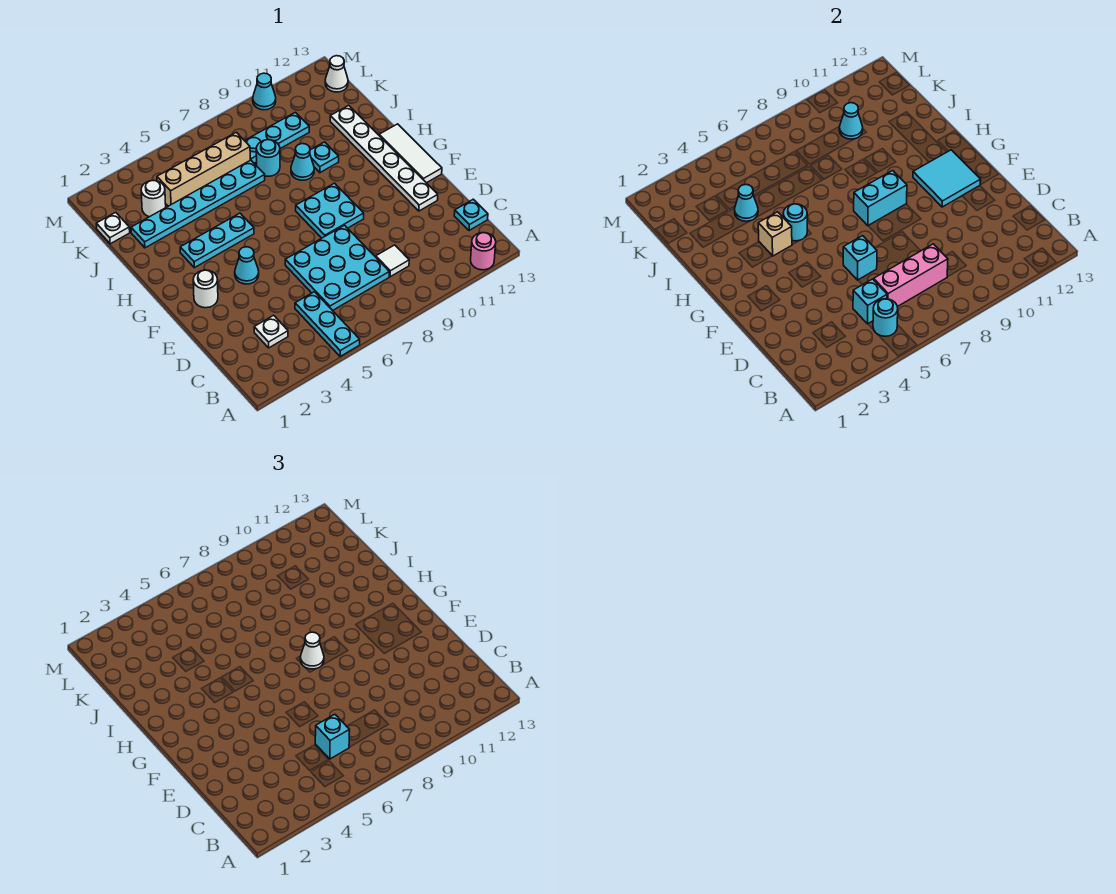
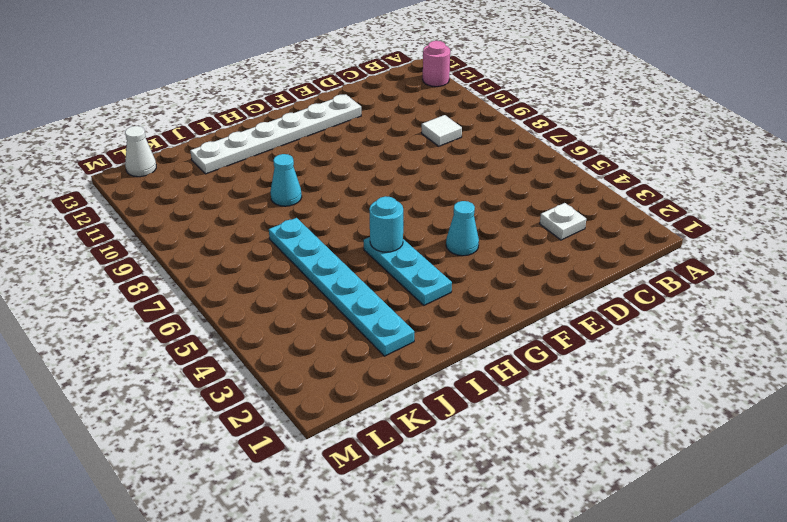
none -> cyan 1x3 plate [295,292,360,357]
none -> cyan 3x3 plate [285,225,389,311]
none -> cyan 1x1 plate [454,199,488,231]
none -> white 1x1 round brick [193,270,218,308]

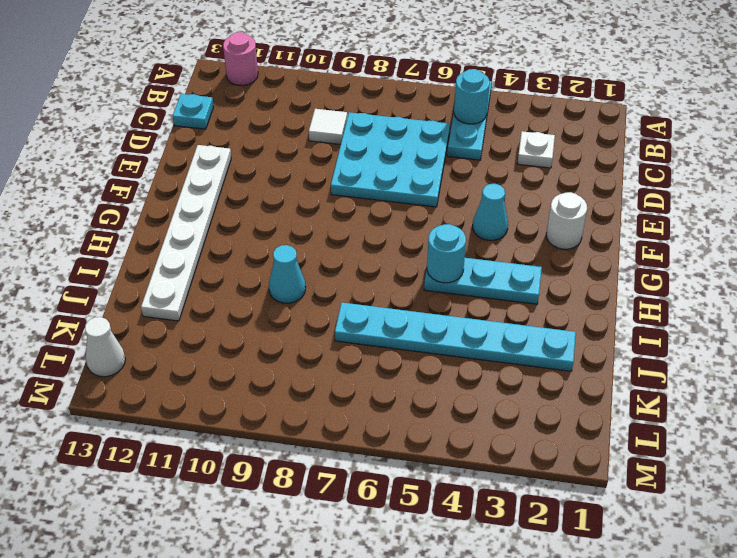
none -> cyan 2x2 plate [296,183,364,238]
none -> white 1x3 tile [379,124,442,183]
none -> cyan 1x1 plate [310,142,339,173]
none -> cyan 1x1 round brick [256,140,280,176]

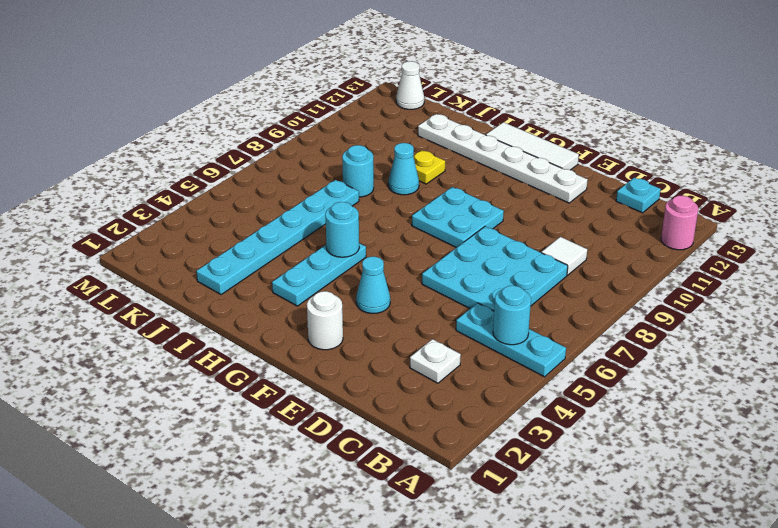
yellow 1x1 plate [413,150,445,184] -> cyan 1x1 plate [310,142,339,173]
none -> white 1x1 plate [96,212,130,244]
none -> white 1x1 round brick [141,180,166,217]
none -> tan 1x4 brick [157,132,250,206]
none -> cyan 1x3 plate [245,112,309,163]

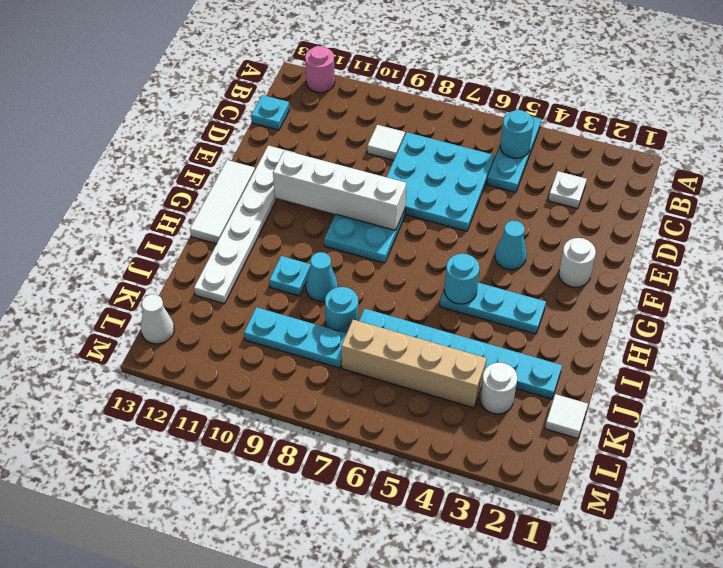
white 1x4 brick [273,150,406,230] -> cyan 2x2 tile [913,150,981,207]
white 1x1 tile [545,394,588,439] -> white 1x1 plate [96,212,130,244]
none -> cyan 1x1 cone [253,73,276,110]
none -> cyan 1x1 brick [853,279,887,324]
none -> pink 1x3 brick [874,244,948,307]
none -> cyan 1x1 brick [843,236,877,280]

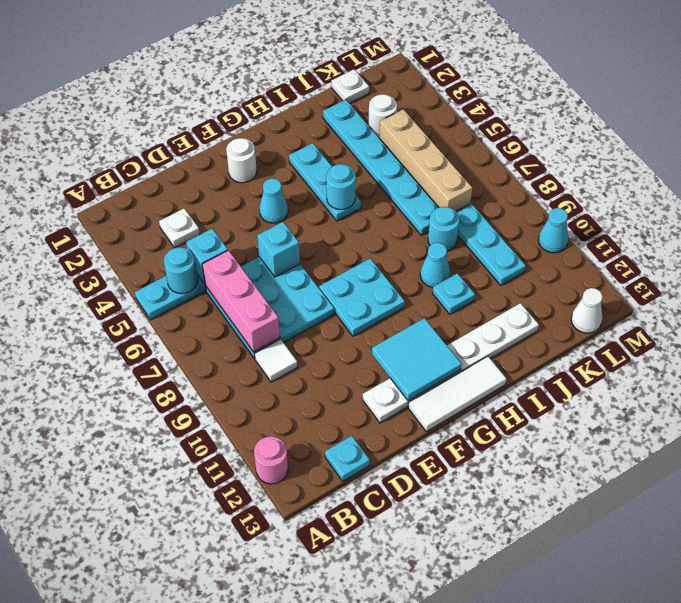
none -> cyan 1x2 brick [854,171,907,226]
none -> tan 1x1 brick [758,212,792,256]
none -> cyan 1x1 cone [735,185,758,221]
none -> cyan 1x1 cone [839,103,863,139]

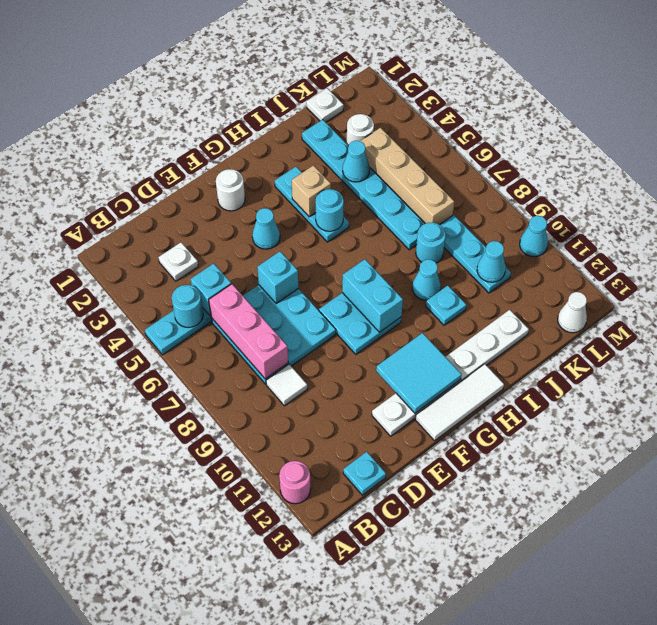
none -> cyan 1x1 brick [315,714,350,759]
none -> white 1x1 cone [300,632,324,669]

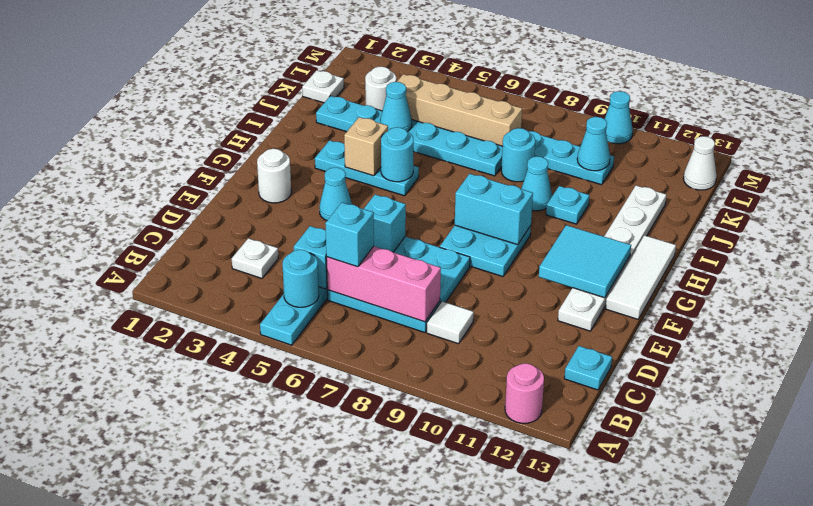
none -> white 1x1 cone [300,632,324,669]

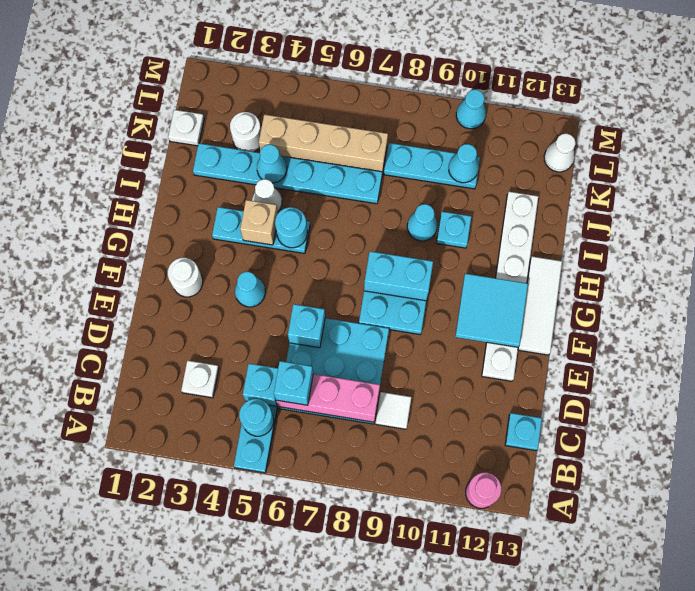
white 1x1 cone [252,179,282,211] -> white 1x1 cone moved to [300,632,324,669]
none -> cyan 1x1 round brick [256,140,280,176]

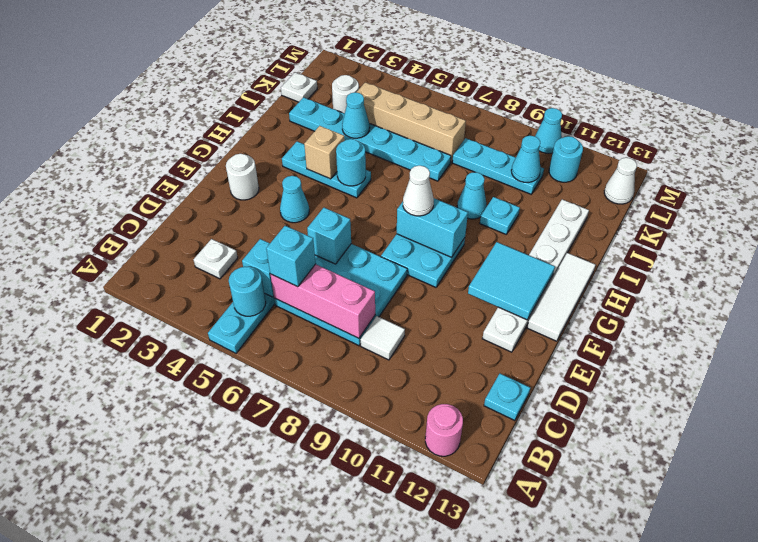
cyan 1x1 round brick [549,136,583,182] -> cyan 1x1 round brick moved to [256,140,280,176]

